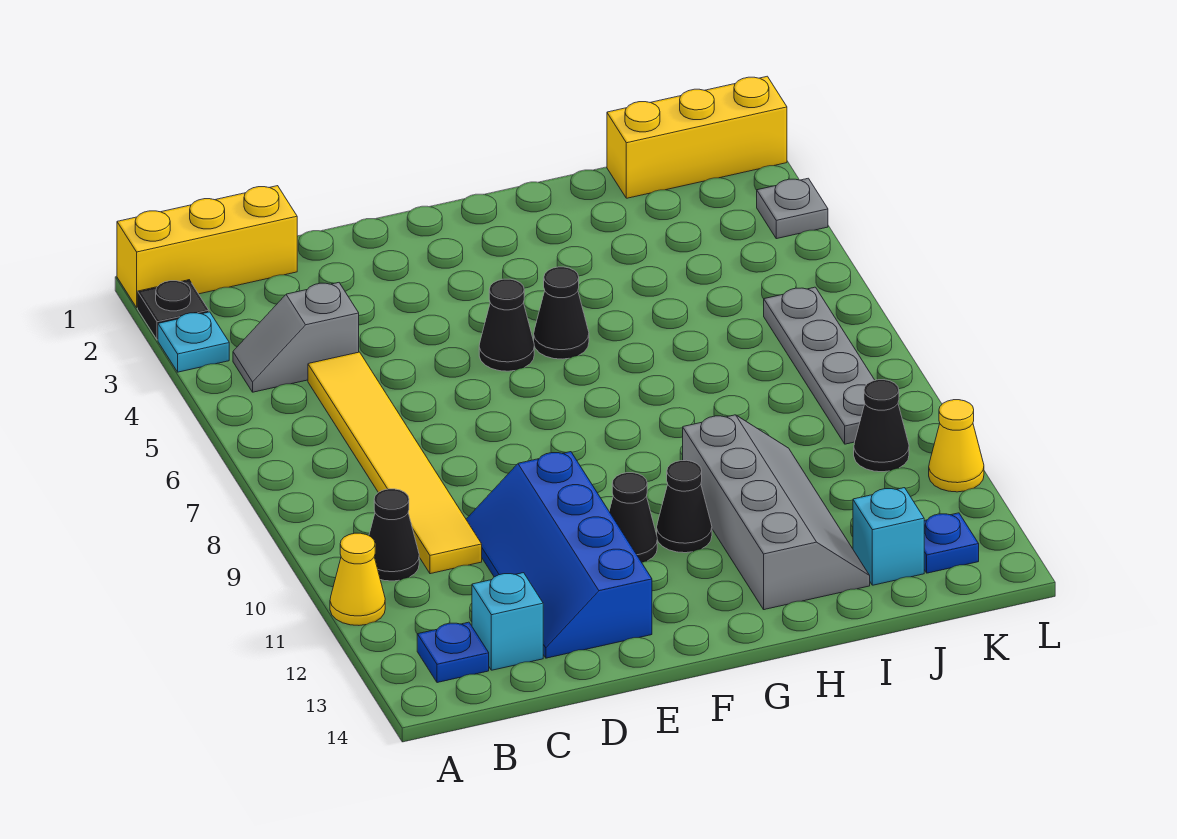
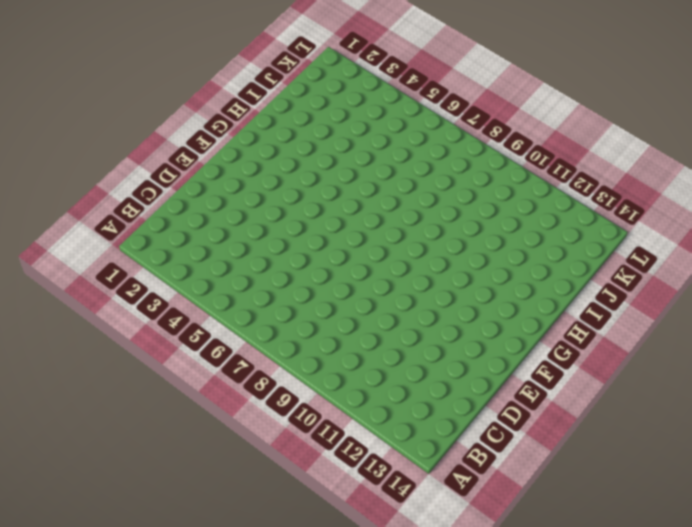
none -> yellow 1x3 brick [117,186,297,308]
none -> black 1x1 plate [138,280,209,340]
none -> cyan 1x1 plate [158,312,229,372]

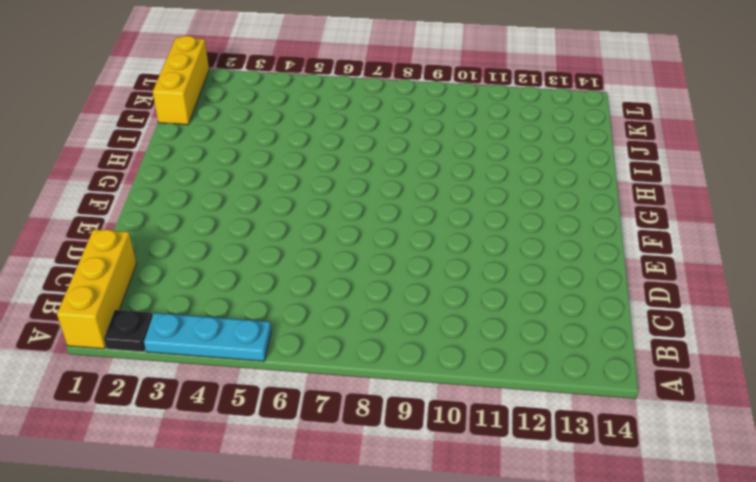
cyan 1x3 plate [144,313,271,361] -> cyan 1x1 plate [158,312,229,372]
none -> yellow 1x1 cone [330,533,385,625]
none -> grey 1x2 slope [233,283,359,392]
none -> black 1x1 cone [369,489,419,581]

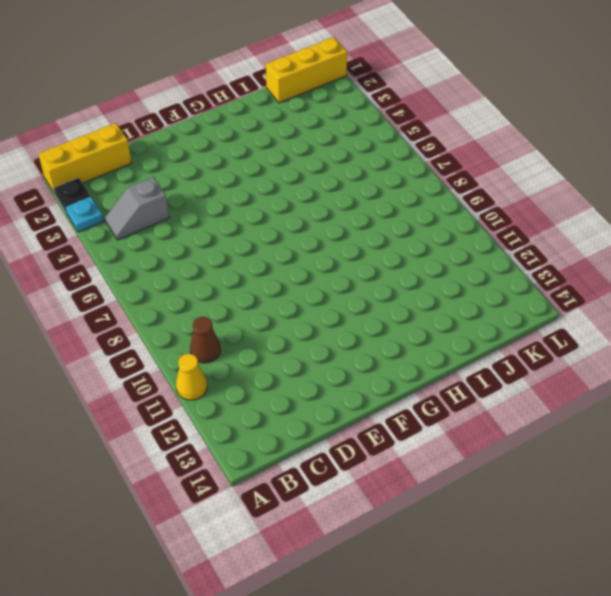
brown 1x1 cone [190,317,221,363] -> black 1x1 cone [369,489,419,581]
none -> blue 1x1 plate [417,622,489,683]
none -> yellow 1x6 tile [308,352,482,574]
none -> cyan 1x1 brick [472,573,543,670]

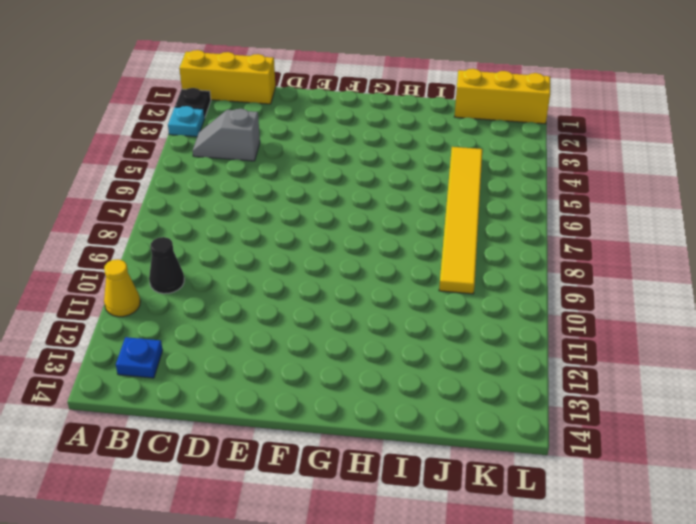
yellow 1x6 tile [439,147,482,294] -> yellow 1x6 tile moved to [308,352,482,574]
none -> cyan 1x1 brick [472,573,543,670]
none -> blue 2x4 slope [466,452,652,658]
none -> black 1x1 cone [479,279,534,371]

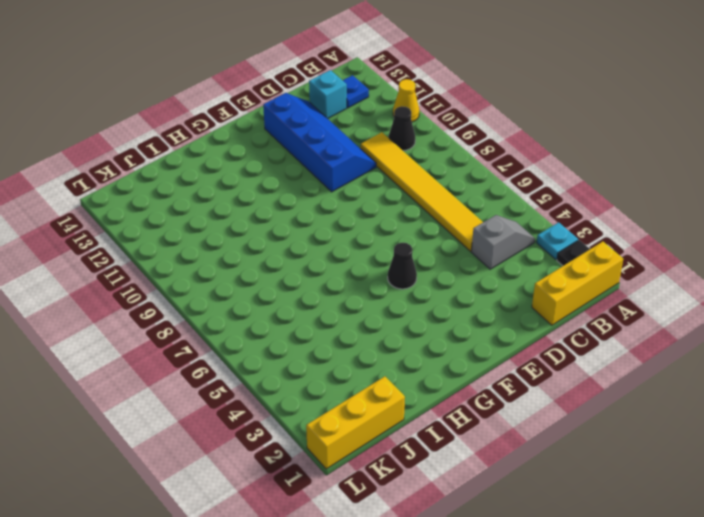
none -> black 1x1 cone [609,473,657,562]
none -> black 1x1 cone [534,267,589,359]
none -> black 1x1 cone [657,460,712,553]

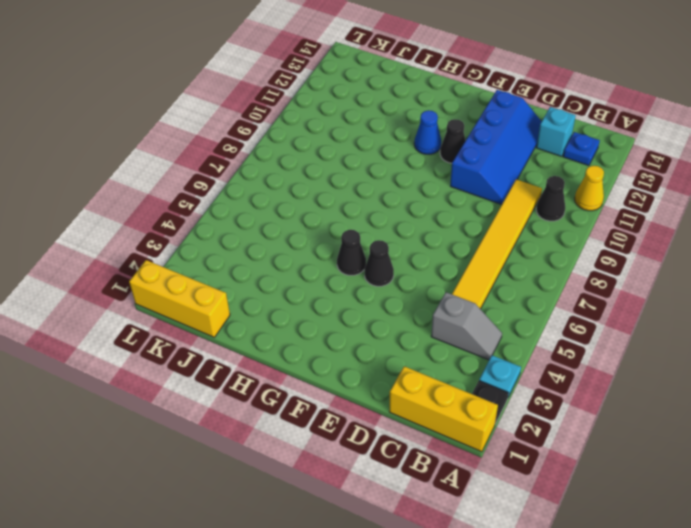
blue 1x1 cone [414,110,441,154] -> black 1x1 cone [657,460,712,553]
none -> grey 2x4 slope [683,415,870,610]
none -> cyan 1x1 brick [853,488,924,585]
none -> grey 1x4 plate [764,287,875,444]

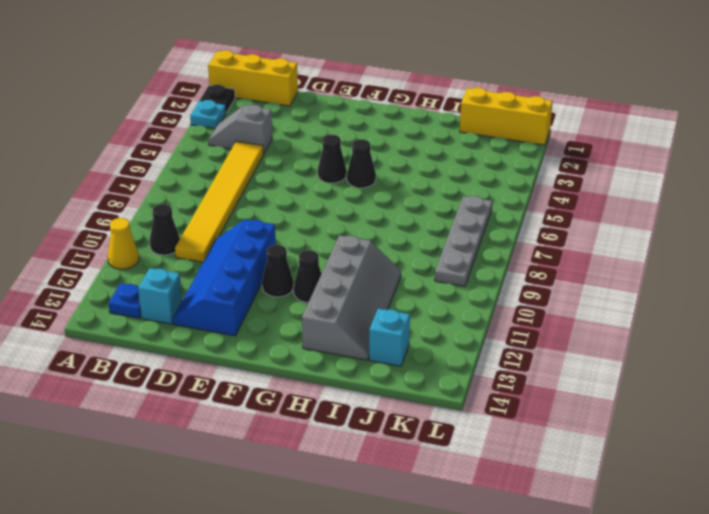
none -> black 1x1 cone [854,380,909,472]
none -> blue 1x1 plate [924,513,979,573]
none -> grey 1x1 plate [757,178,828,239]

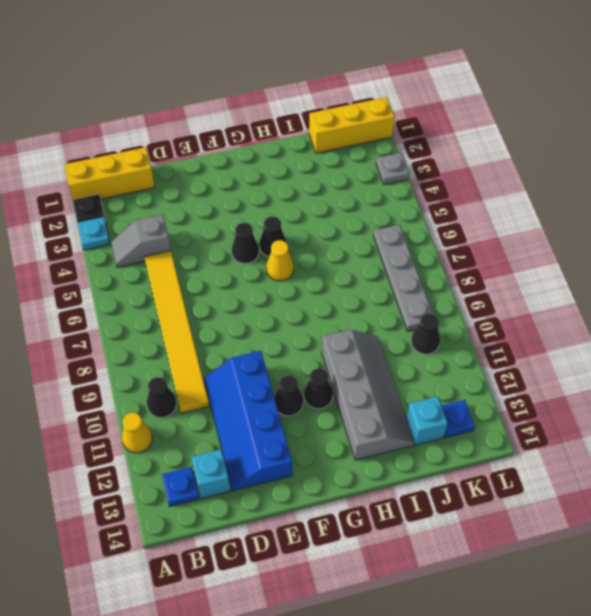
yellow 1x1 cone [266,240,294,281] -> yellow 1x1 cone moved to [929,400,984,492]

